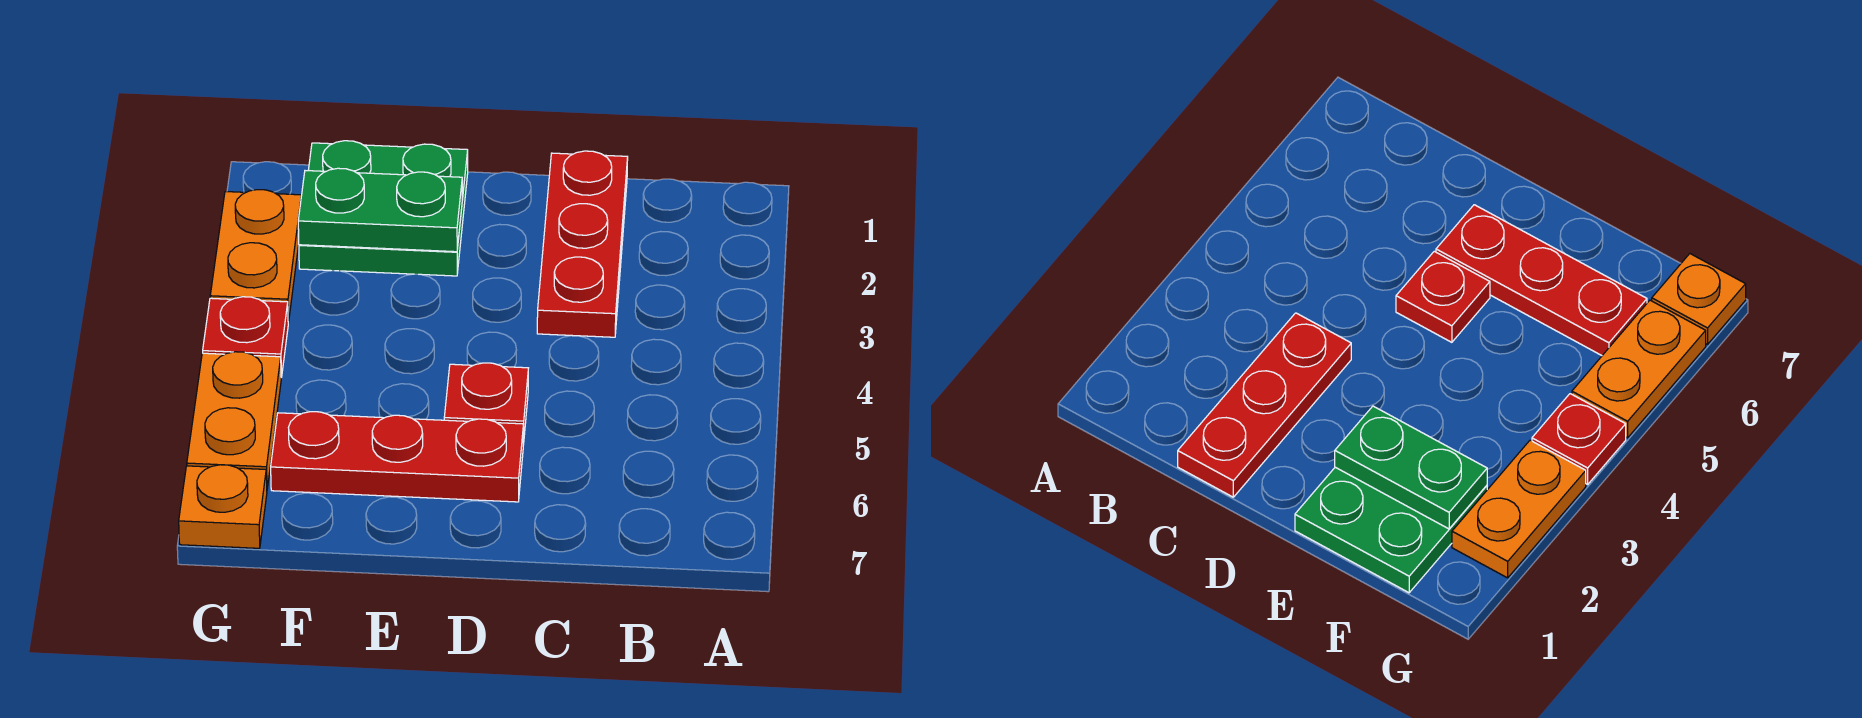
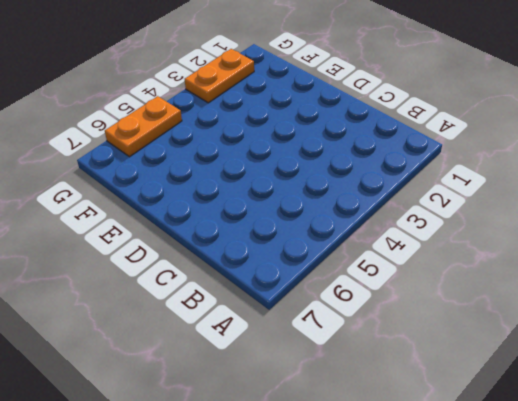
none -> red 1x3 plate [537,151,628,337]
none -> red 1x1 plate [444,363,528,445]

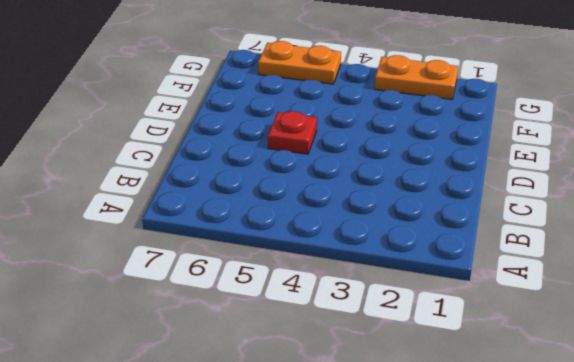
none -> red 1x3 plate [537,151,628,337]
none -> red 1x3 plate [271,412,524,502]

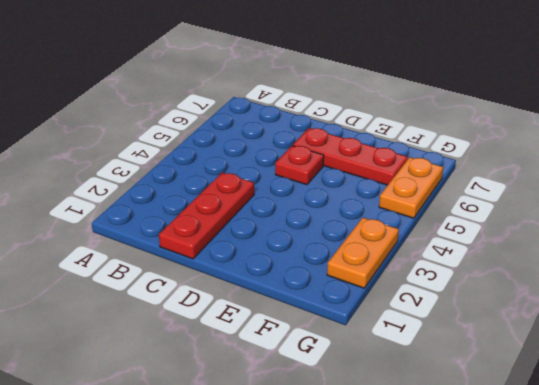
none -> green 2x2 plate [299,141,468,276]
none -> red 1x1 plate [203,297,288,377]

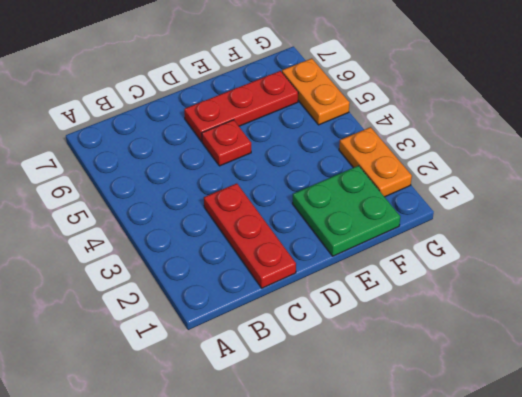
none -> red 1x1 plate [203,297,288,377]
none -> orange 1x1 plate [179,465,267,548]

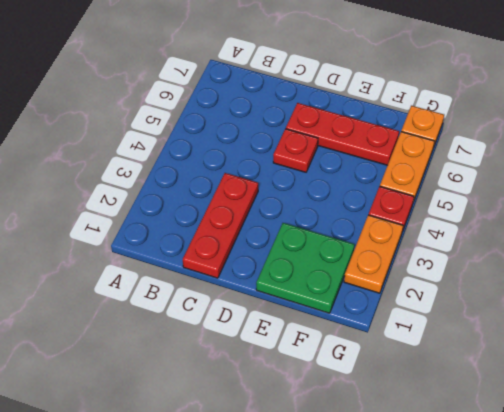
none -> green 1x2 plate [298,168,462,252]

